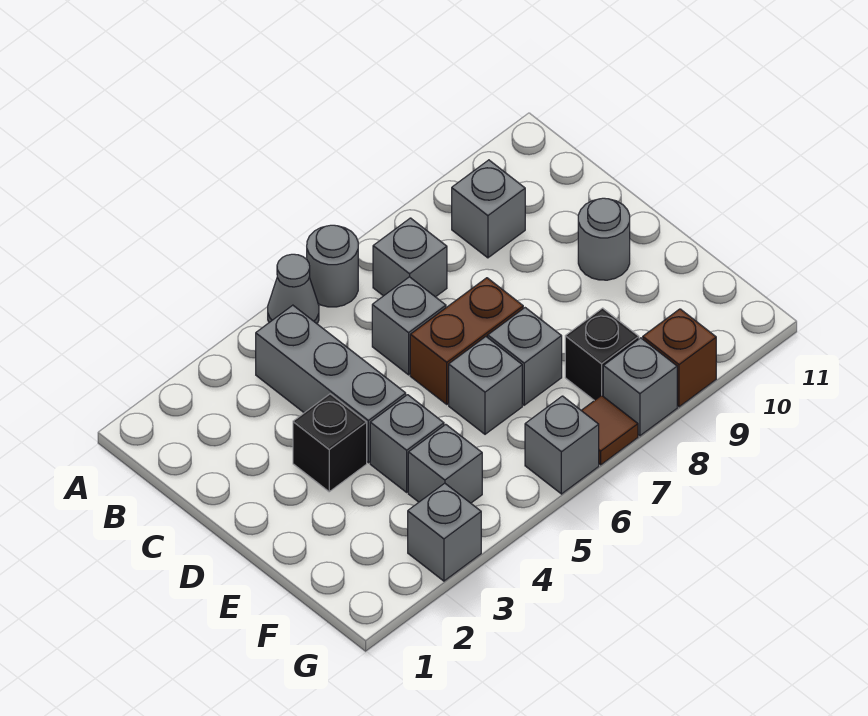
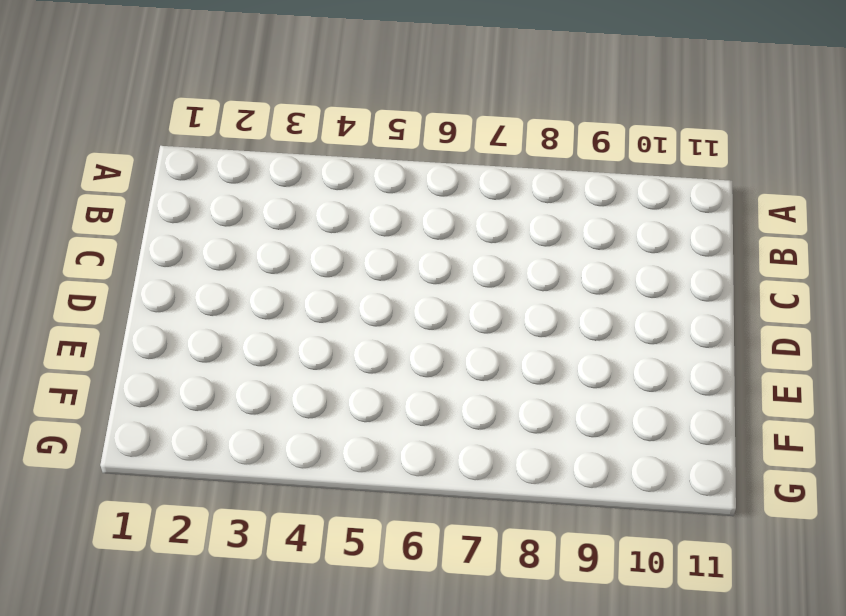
none -> grey 1x1 cone [268,254,319,324]
none -> grey 1x1 round brick [307,225,358,307]
none -> grey 1x3 brick [256,305,406,463]

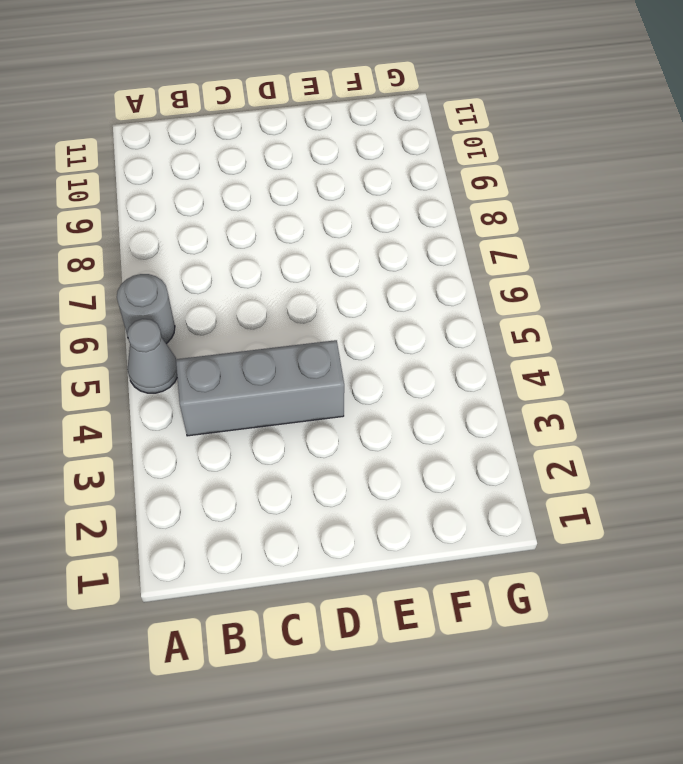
none -> grey 1x1 brick [373,218,447,297]
none -> grey 1x1 brick [452,160,525,258]
none -> grey 1x1 brick [372,277,446,375]

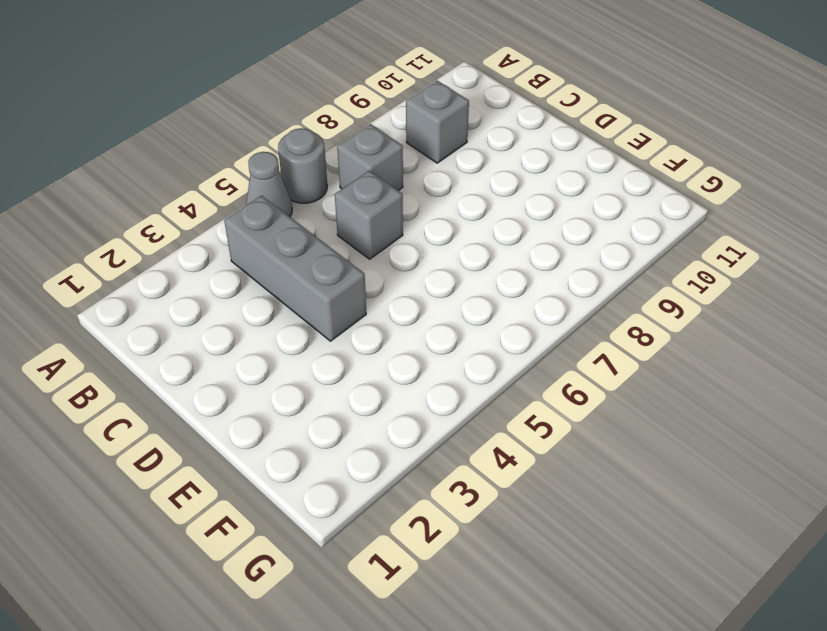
none -> black 1x1 brick [293,394,367,492]
none -> brown 1x2 brick [410,278,523,404]
none -> grey 1x1 round brick [578,198,630,280]

